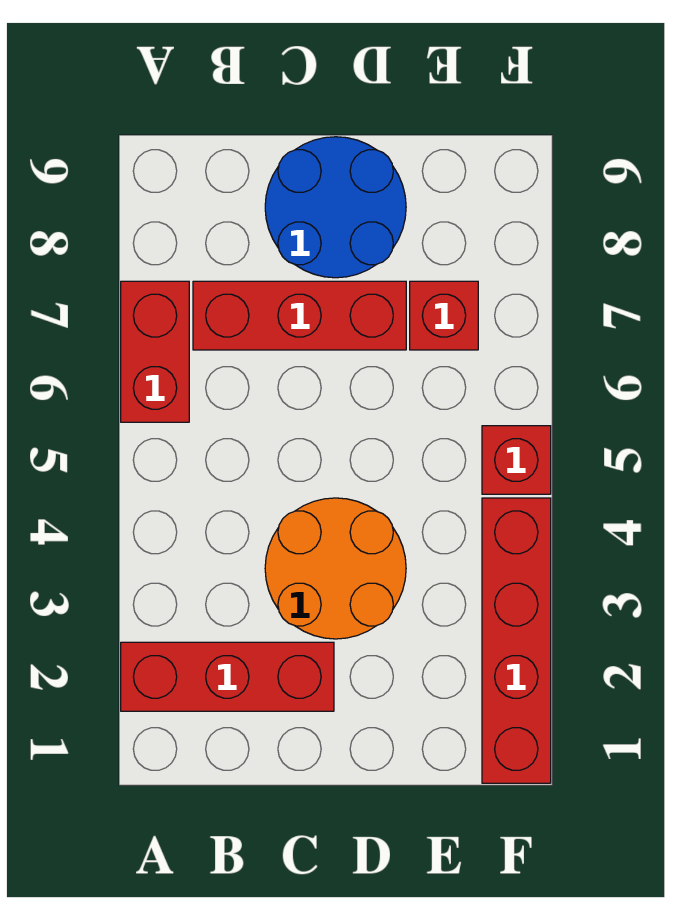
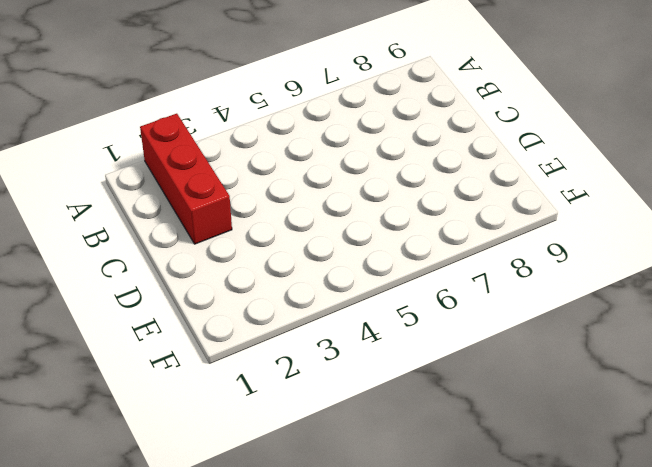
none -> red 1x2 brick [121,281,189,422]
none -> red 1x3 brick [193,281,406,350]

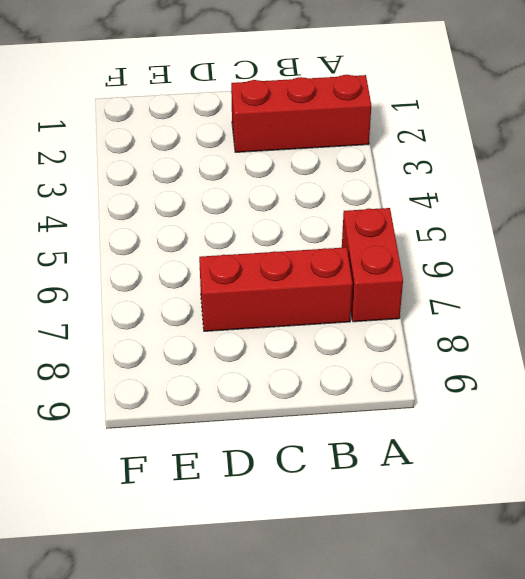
none -> orange 2x2 round brick [265,498,406,639]
none -> blue 2x2 round brick [265,137,406,278]

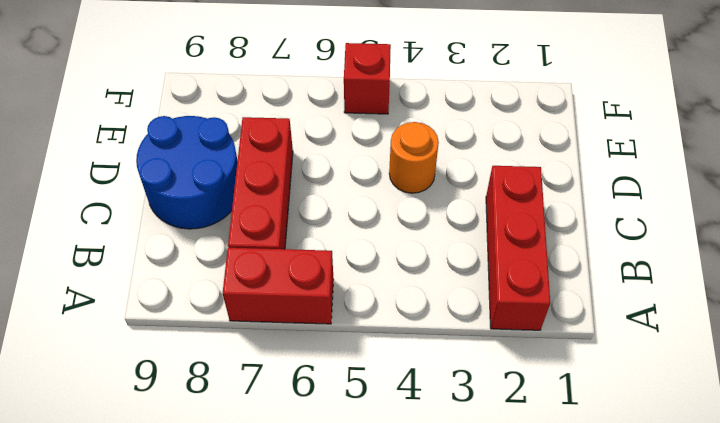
orange 1x1 round brick [389,122,439,193] -> orange 2x2 round brick [265,498,406,639]
none -> red 1x1 brick [410,281,478,350]
none -> red 1x4 brick [482,498,551,783]

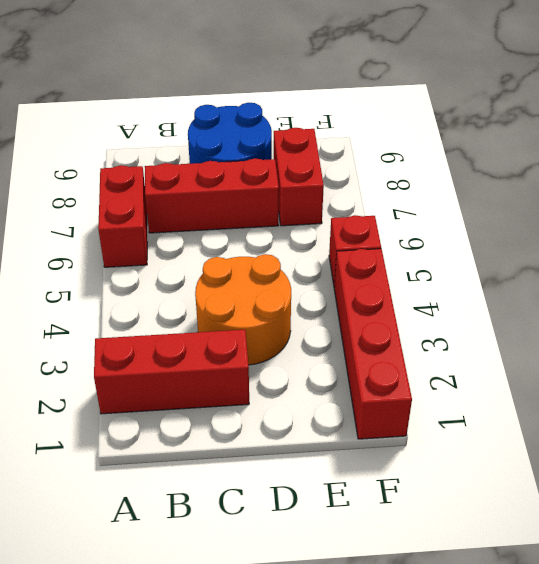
red 1x2 brick [274,128,324,226] -> red 1x1 brick [410,281,478,350]

